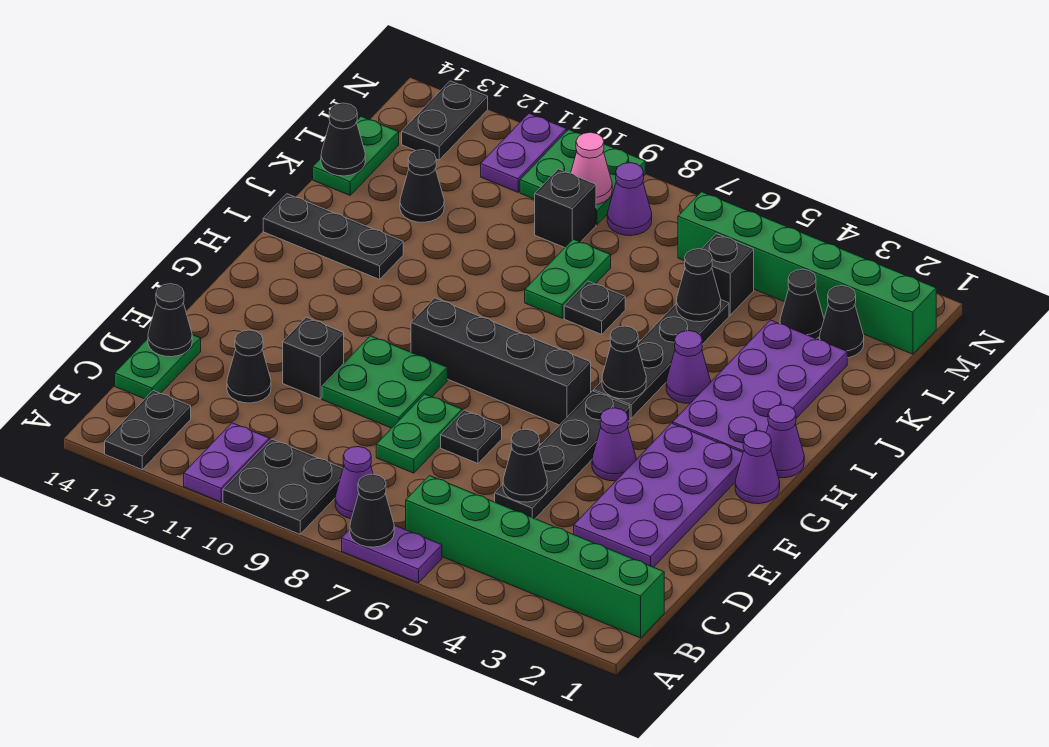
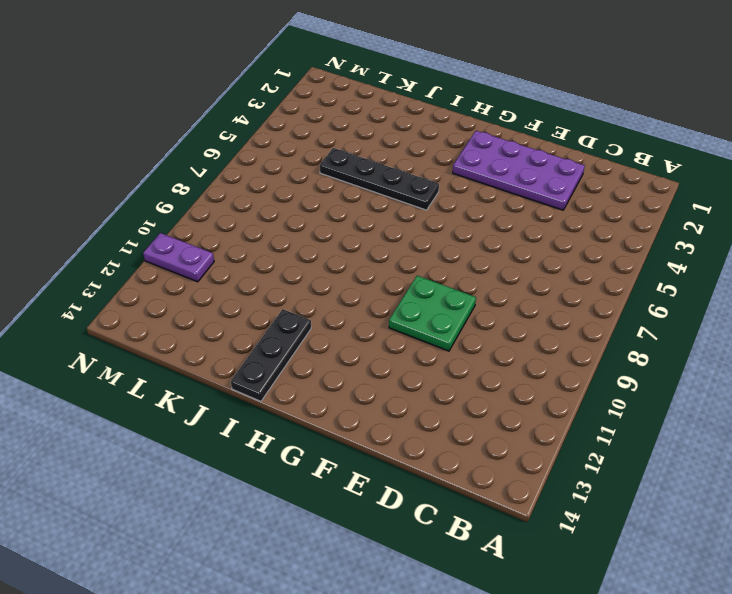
none -> purple 1x2 plate [342,525,442,583]
none -> black 2x2 plate [223,439,343,534]
none -> purple 1x2 plate [184,423,270,502]
none -> black 1x2 plate [105,391,191,470]

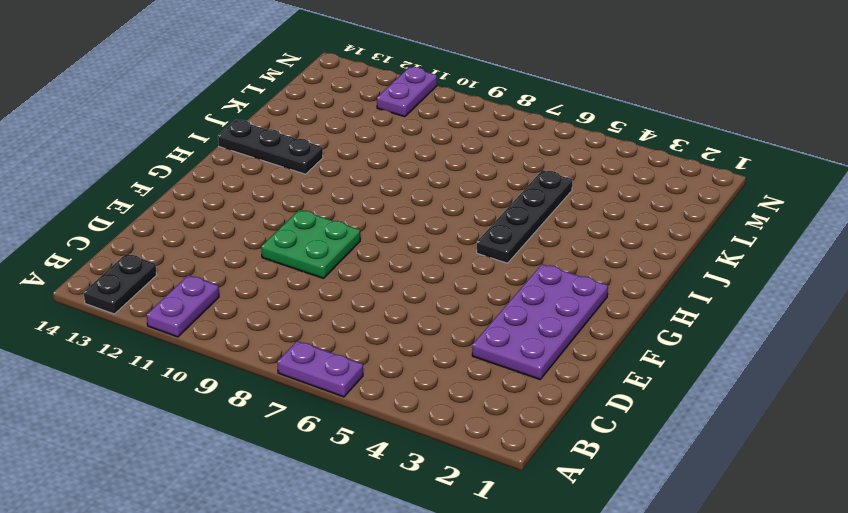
none -> black 2x2 plate [223,439,343,534]
none -> green 1x6 brick [406,476,664,638]
none -> purple 1x1 cone [335,447,373,519]
none -> green 1x2 plate [115,335,201,399]

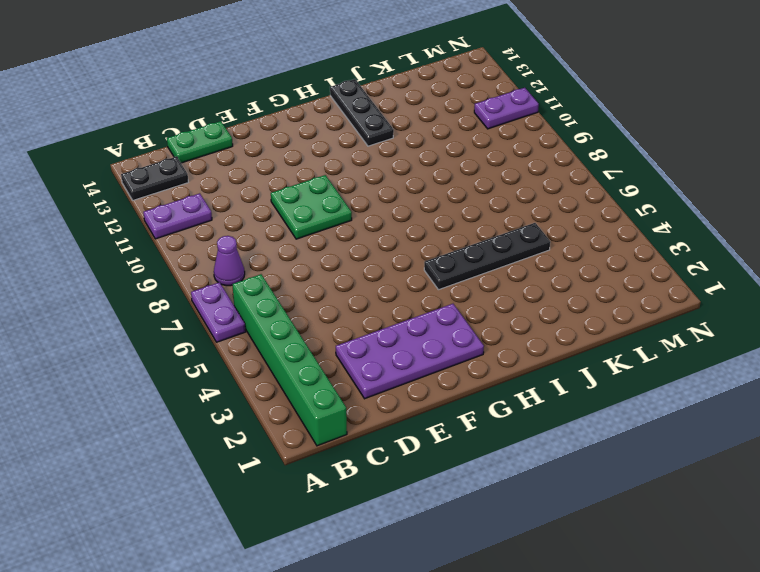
none -> black 2x2 plate [223,439,343,534]
none -> black 1x4 plate [495,391,630,519]
none -> green 1x2 plate [376,394,462,473]
none -> black 1x1 cone [227,330,271,403]

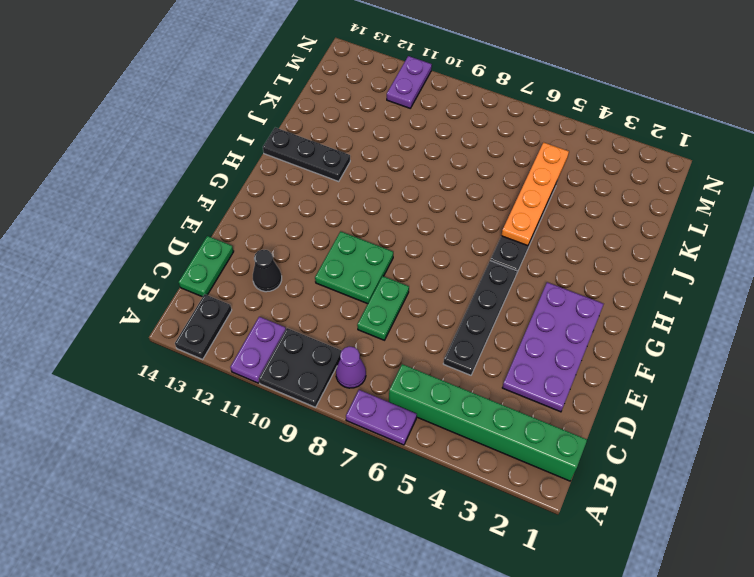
orange 1x4 plate [501,142,569,246] -> black 1x1 cone [676,249,721,322]
none -> black 1x1 plate [441,410,502,463]
none -> black 1x1 brick [283,317,344,399]
none -> purple 1x1 cone [592,408,636,481]
none -> purple 1x1 cone [735,431,780,504]

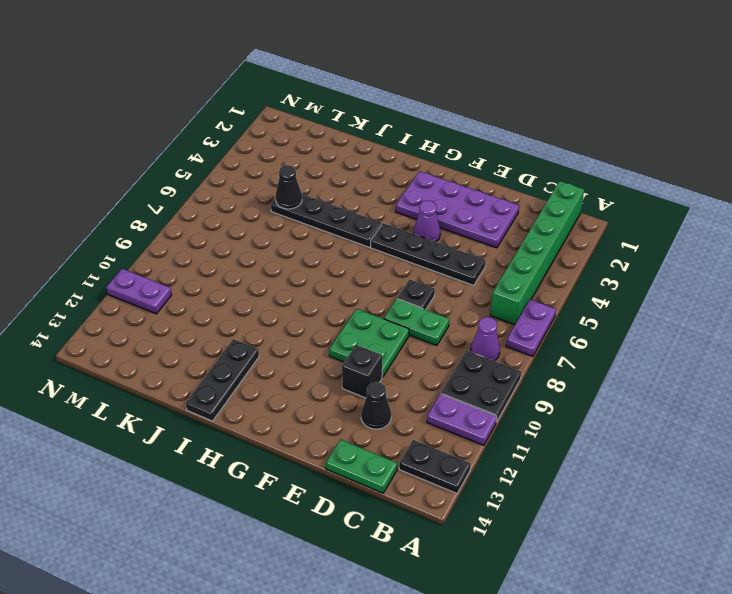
none -> purple 1x1 cone [735,431,780,504]
none -> black 1x4 brick [411,298,591,425]
none -> purple 1x1 cone [766,405,804,478]
none -> purple 2x4 plate [673,320,847,452]

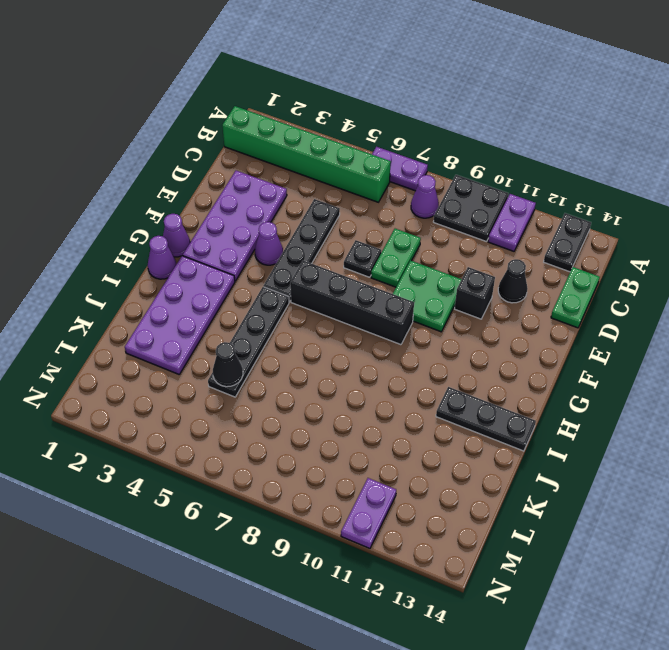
none -> purple 1x1 cone [666,331,711,403]
none -> black 1x1 plate [564,281,625,334]
none -> green 1x2 plate [525,239,611,318]
none -> black 1x1 cone [400,150,444,222]

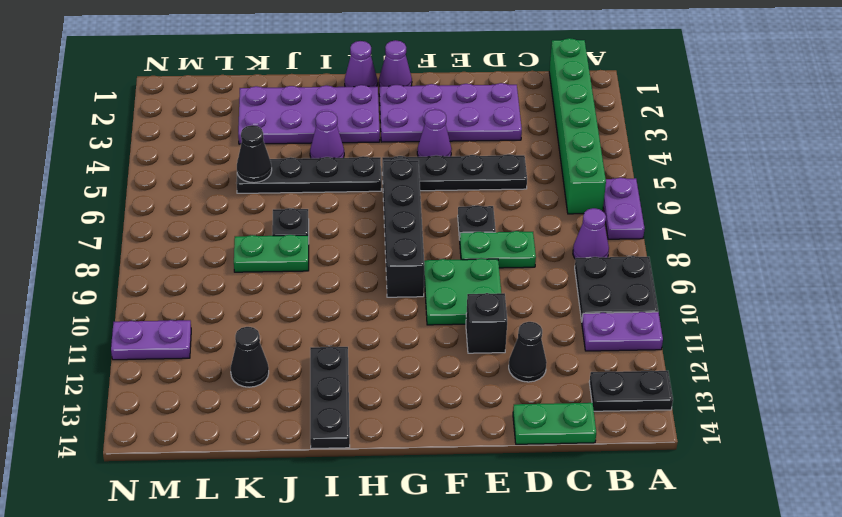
none -> green 1x2 plate [313,116,399,195]
none -> black 1x1 cone [820,286,864,358]
none -> black 1x1 cone [780,269,824,339]
none -> black 1x1 brick [702,234,754,315]

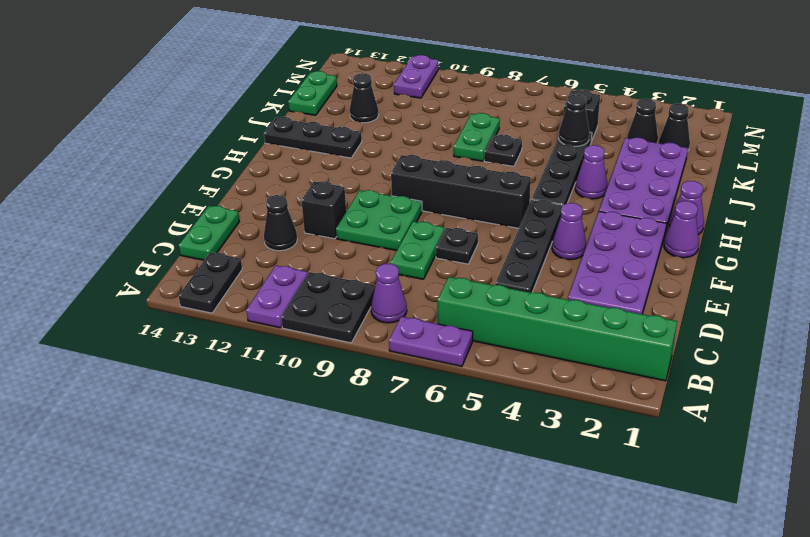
none -> black 1x1 brick [535,169,596,248]
none -> green 1x6 brick [678,192,936,354]
none -> purple 1x1 cone [607,163,652,236]
none -> green 2x2 plate [520,130,645,225]

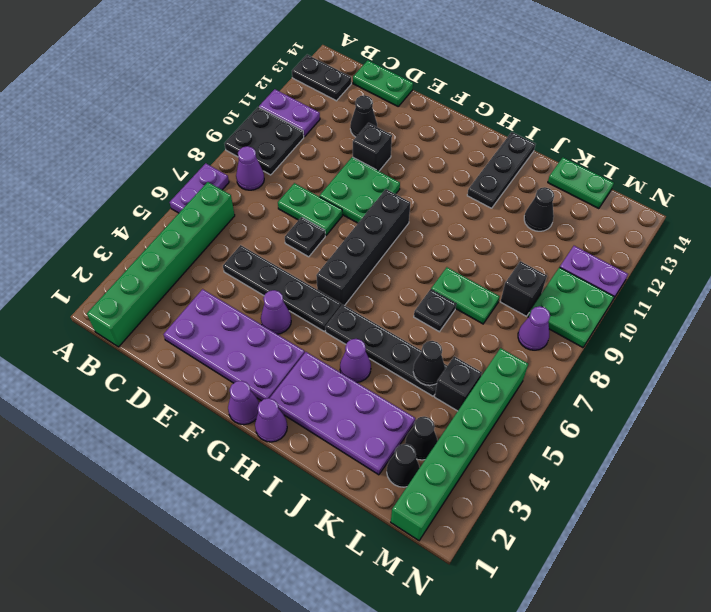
none -> black 1x2 plate [402,81,488,160]
none -> black 1x1 cone [350,474,394,547]
none -> black 1x1 cone [503,429,547,502]
none -> black 1x1 cone [148,284,192,357]

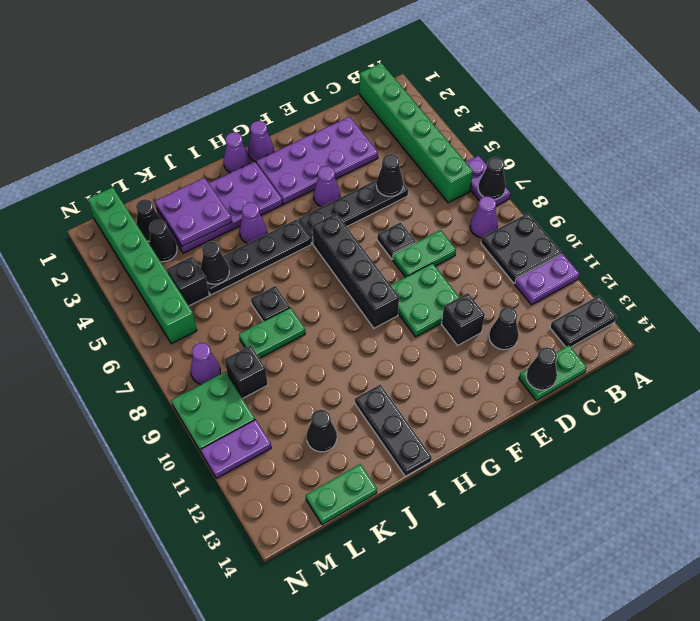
purple 2x2 plate [155,178,232,247] -> none
none -> black 1x2 plate [402,81,488,160]
none -> black 1x1 cone [602,326,646,399]
none -> black 1x1 cone [321,103,365,176]
none -> pink 1x1 cone [571,132,612,205]

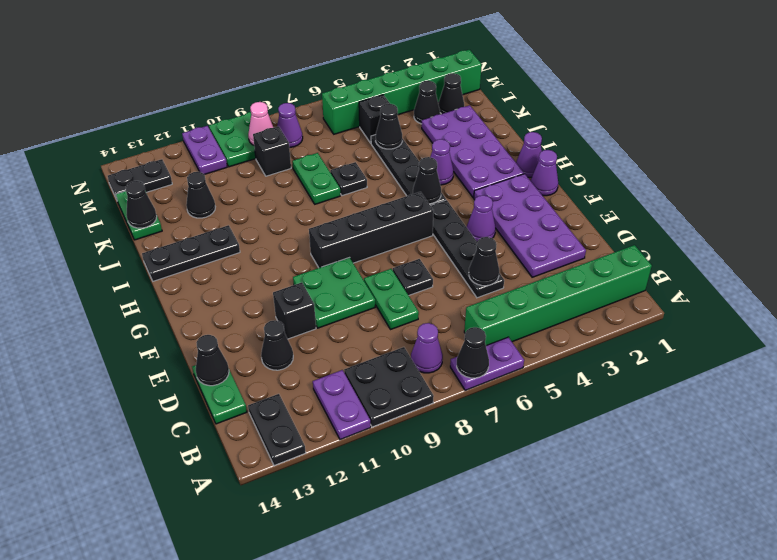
black 1x2 plate [108,159,172,199] -> black 1x2 plate turned to [402,81,488,160]

